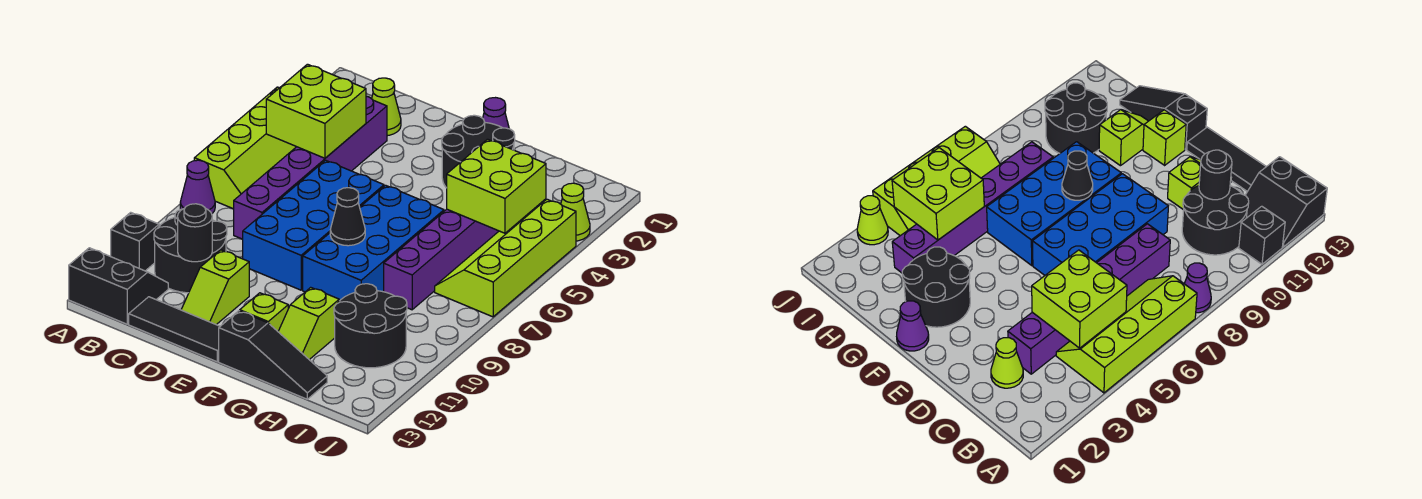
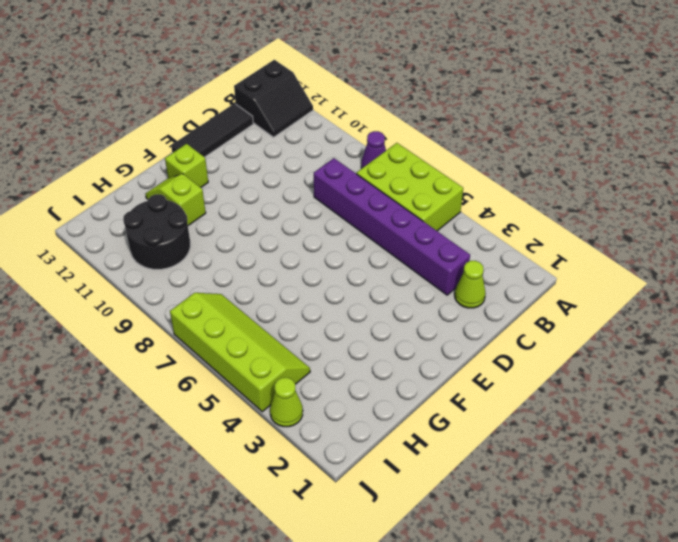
lime 2x3 brick [356,143,463,231] -> lime 2x4 slope [194,87,296,209]
none -> black 1x1 brick [111,212,159,271]
none -> black 2x2 round brick [154,209,227,293]
none -> blue 2x4 brick [243,160,384,290]

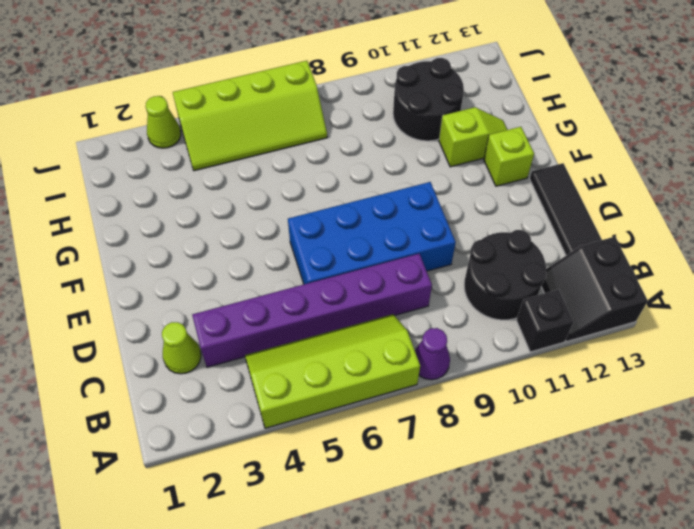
none -> lime 1x2 slope [181,250,249,325]
none -> purple 1x1 cone [483,98,509,129]
none -> black 2x2 round brick [442,115,515,188]

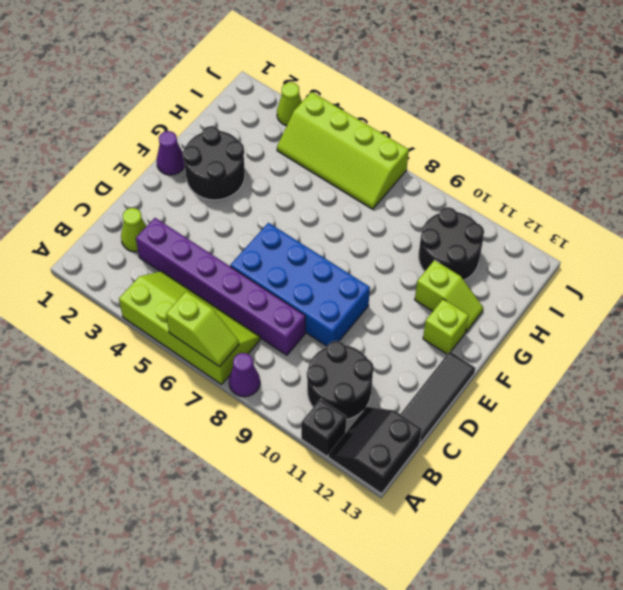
lime 1x2 slope [166,291,239,367] -> lime 1x2 slope moved to [181,250,249,325]
none -> blue 2x4 brick [303,185,444,301]
none -> black 1x3 slope [219,311,327,399]
none -> purple 1x6 brick [384,209,499,310]

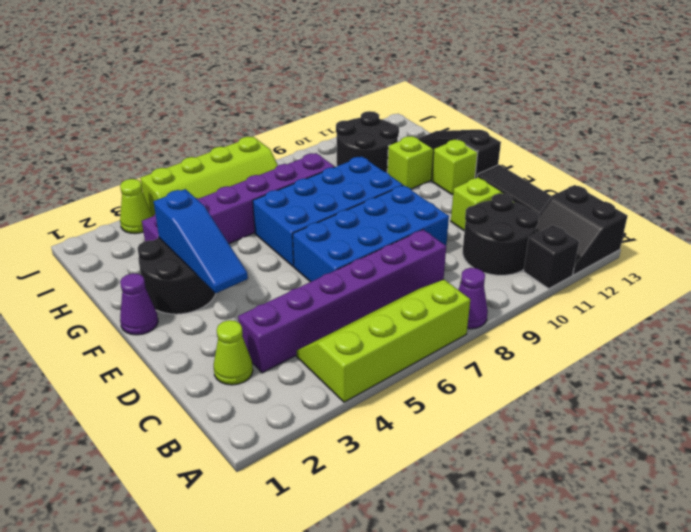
blue 1x3 slope [154,189,248,293] -> none
none -> lime 2x2 brick [266,64,366,158]
none -> black 1x1 round brick [178,204,212,262]
none -> black 1x1 cone [330,188,365,246]

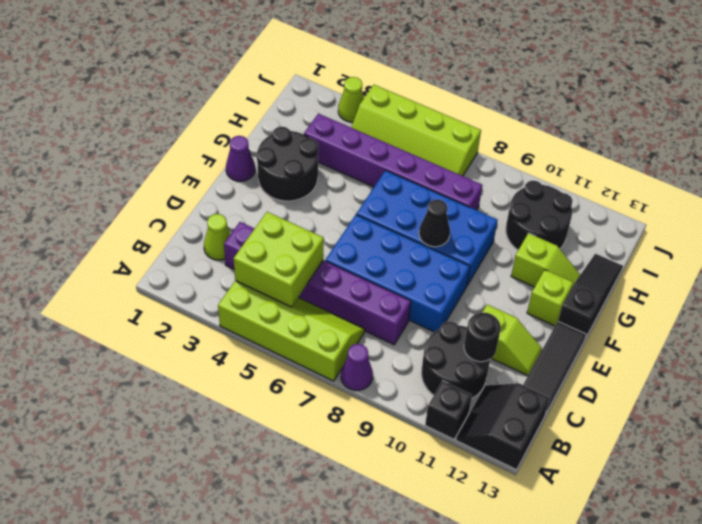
none -> lime 2x2 brick [447,139,546,233]

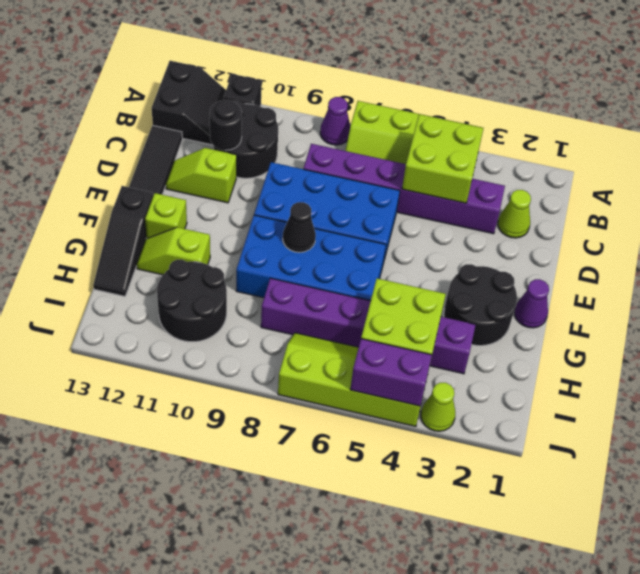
purple 1x2 brick [350,339,432,406] -> none

